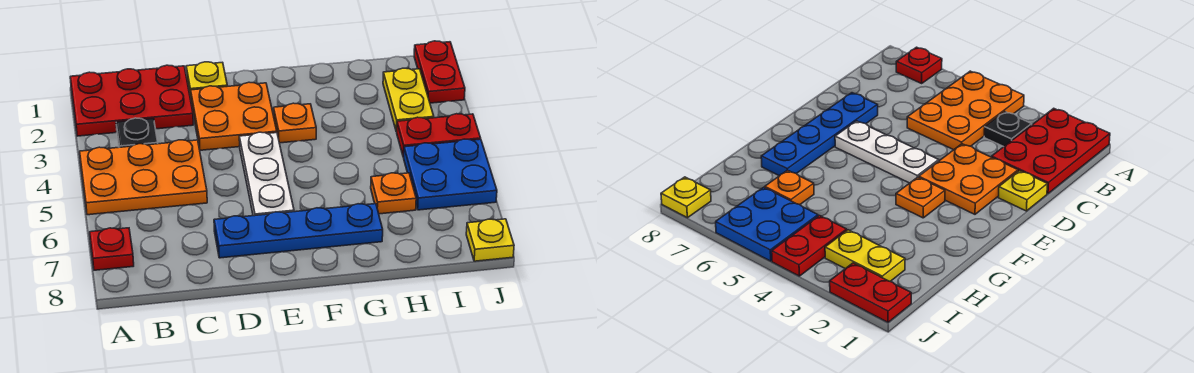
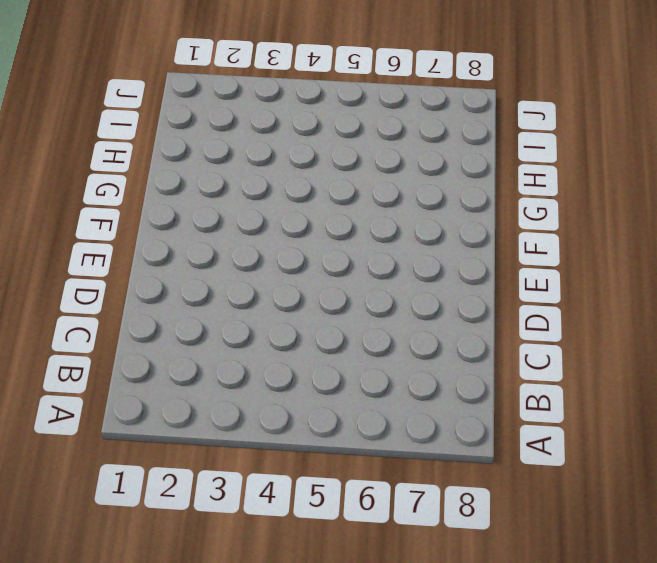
none -> red 2x3 plate [70,65,193,136]
none -> orange 2x3 plate [80,140,207,215]
none -> red 1x1 plate [90,228,134,270]

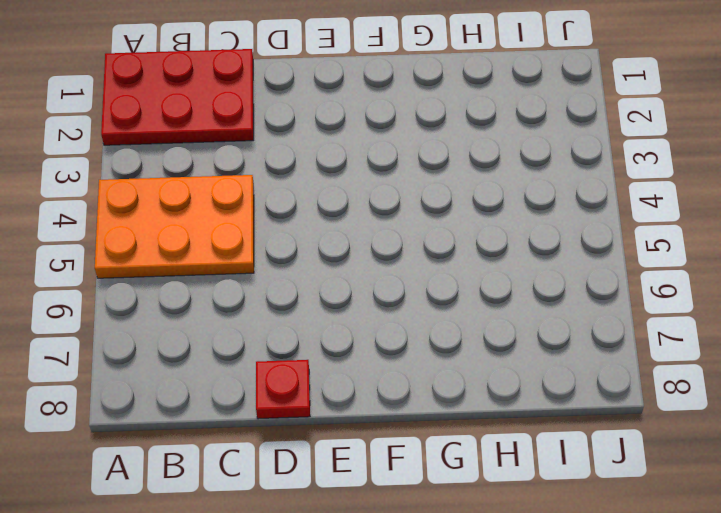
red 1x1 plate [256,360,310,419] -> red 1x1 plate moved to [90,228,134,270]
none -> black 1x1 plate [116,118,158,147]
none -> yellow 1x1 plate [186,62,227,99]
none -> orange 2x2 plate [191,82,277,150]

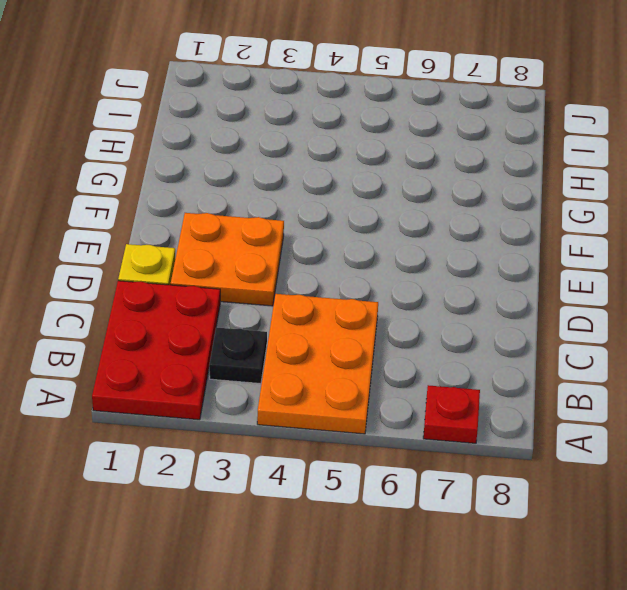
none -> blue 1x4 plate [214,204,383,258]
none -> white 1x3 plate [239,132,294,216]
none -> orange 1x1 plate [274,103,316,143]

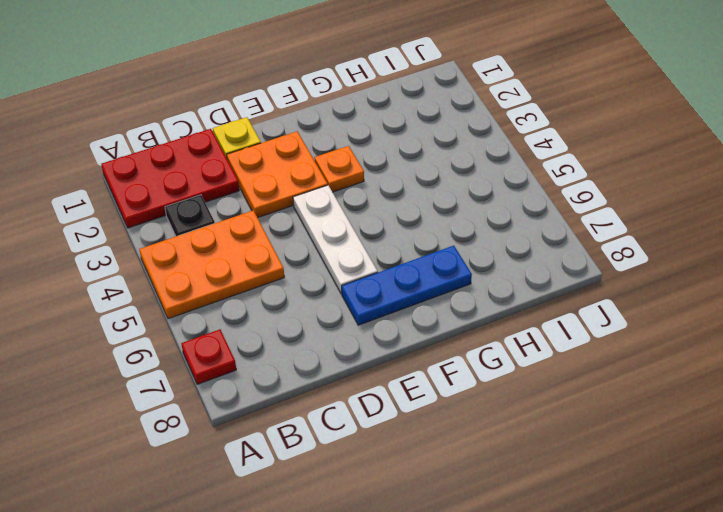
blue 1x3 plate [342,246,472,325] -> blue 1x4 plate [214,204,383,258]
none -> orange 1x1 plate [371,173,416,214]
none -> yellow 1x2 plate [383,68,434,131]
none -> red 1x2 plate [396,114,481,157]

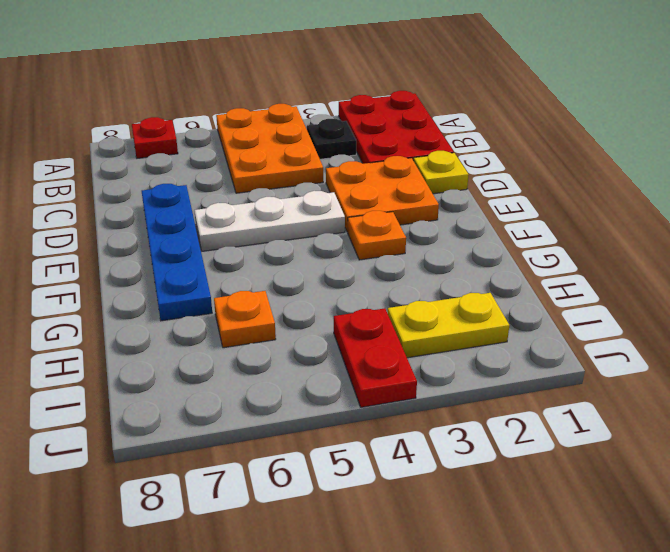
none -> blue 2x2 plate [404,139,497,210]
none -> red 1x2 plate [414,41,465,103]
none -> yellow 1x1 plate [466,219,514,261]

